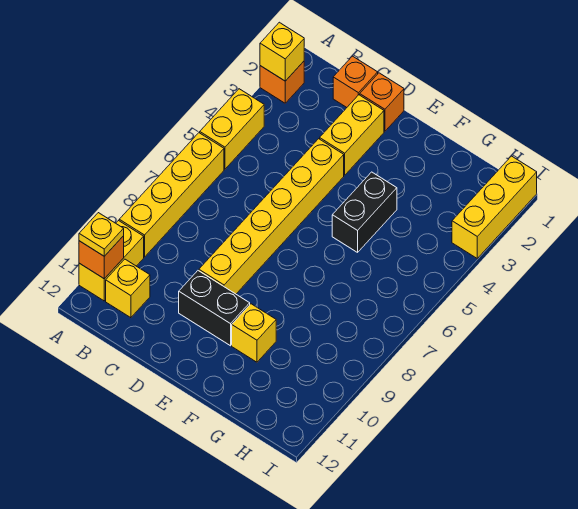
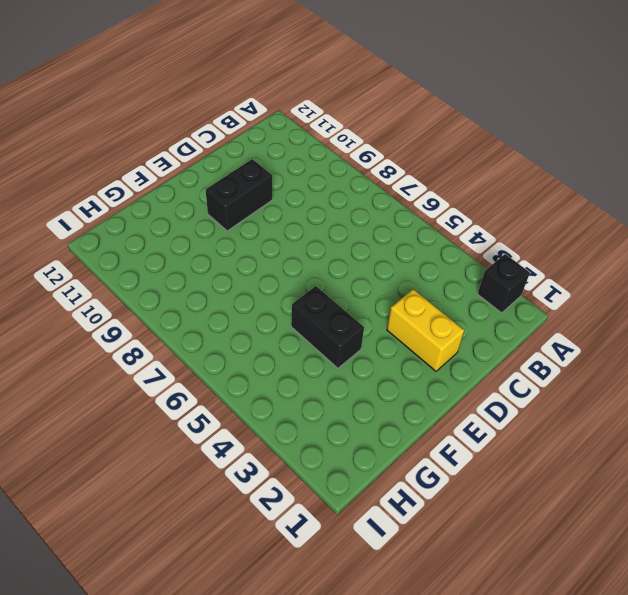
black 1x1 brick [478,254,530,313] -> orange 1x1 brick [260,61,304,103]
none -> yellow 1x2 brick [200,89,264,169]
none -> yellow 1x4 brick [119,133,224,257]
none -> yellow 1x2 brick [79,221,144,301]

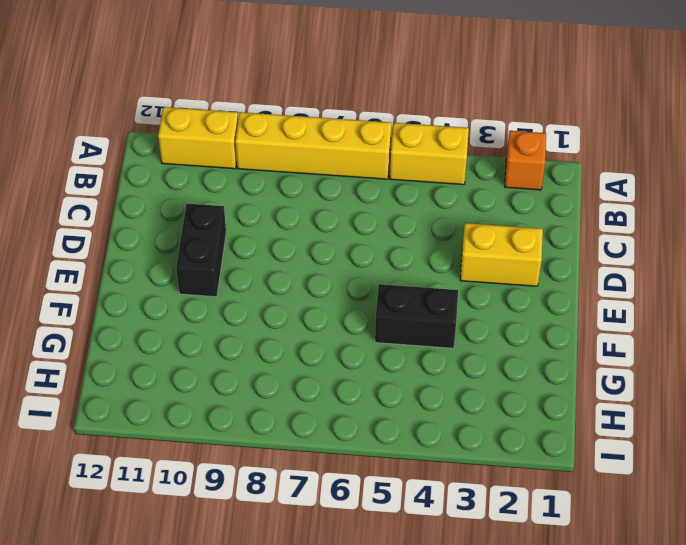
none -> yellow 1x1 brick [106,259,150,318]
none -> orange 1x1 brick [333,56,378,107]
none -> orange 1x1 brick [360,73,404,131]

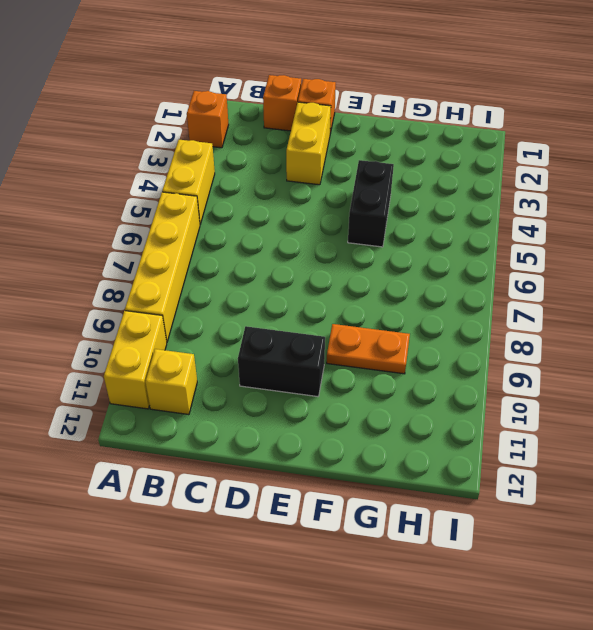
orange 1x2 plate [327,324,410,374] -> none
none -> yellow 1x6 brick [199,139,344,294]
none -> yellow 1x1 brick [232,304,276,362]
none -> yellow 1x3 brick [452,156,537,258]

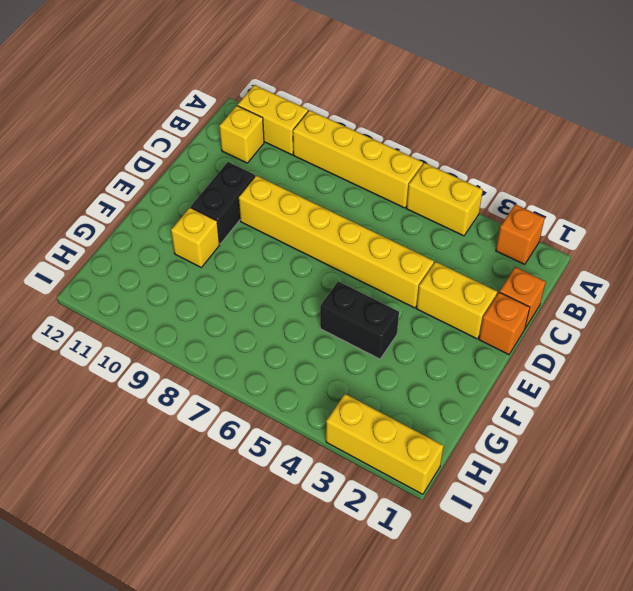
none -> yellow 1x1 brick [260,22,304,81]
none -> orange 1x1 brick [79,236,124,279]
none -> yellow 1x1 plate [79,213,124,256]

